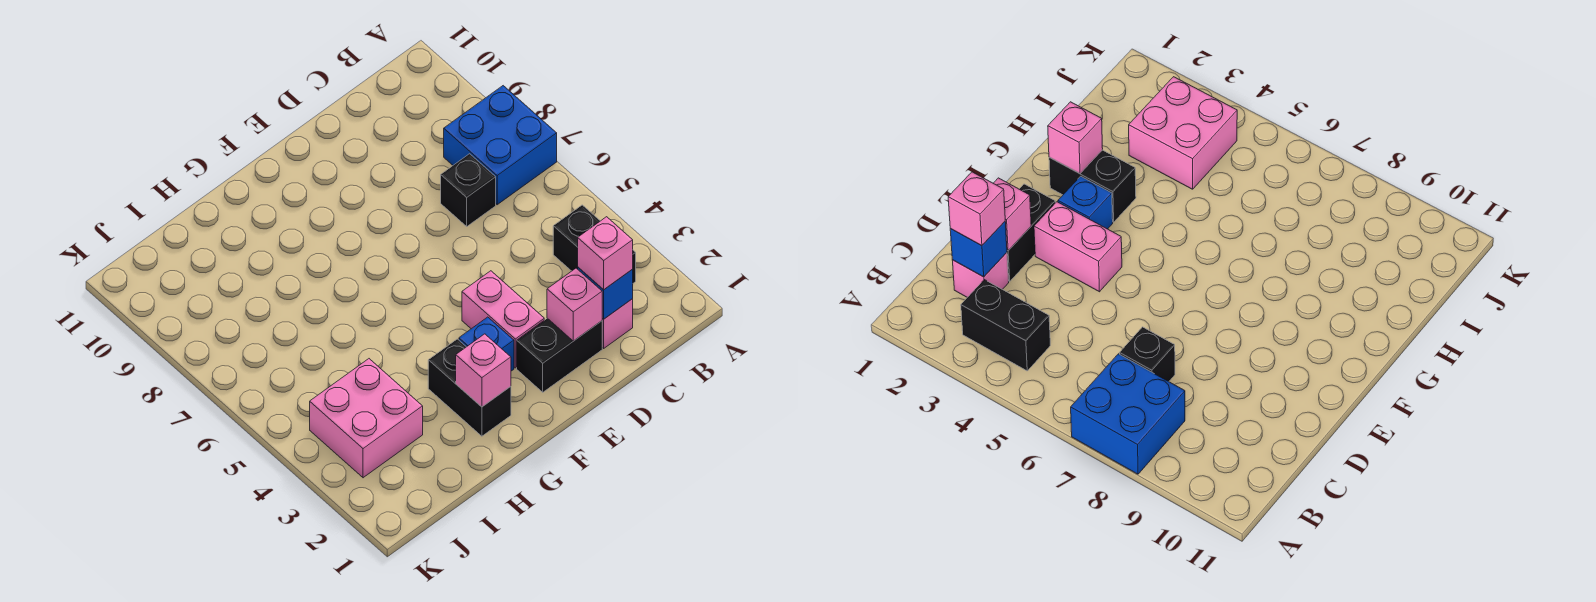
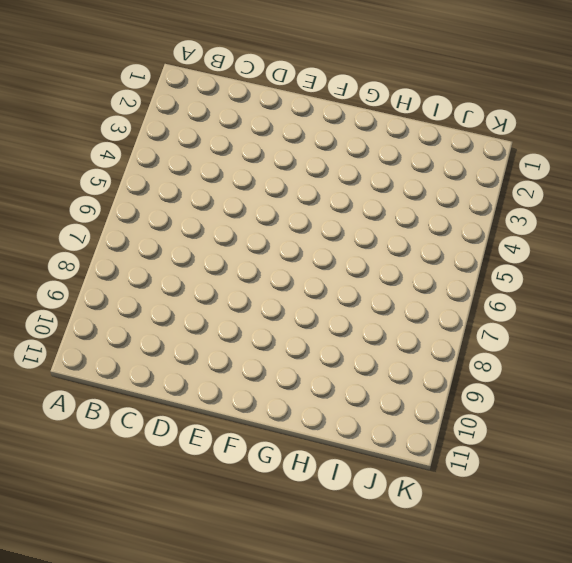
none -> blue 2x2 brick [444,86,557,205]
none -> black 1x2 brick [553,205,636,283]
none -> pink 1x1 brick [602,299,633,348]

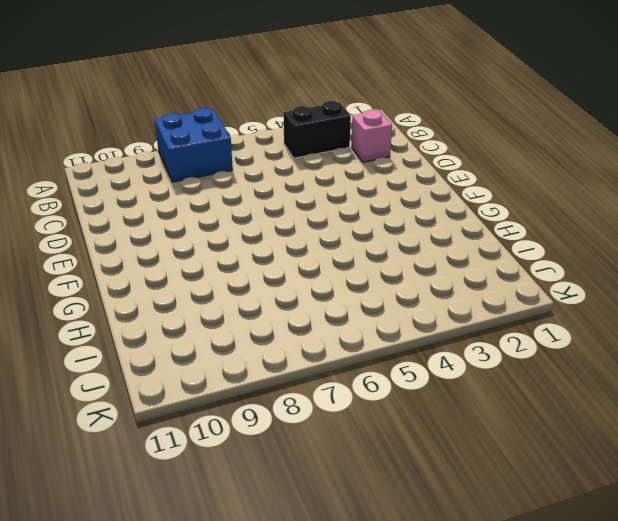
none -> black 1x1 brick [441,154,496,226]
none -> black 1x2 brick [517,318,602,392]
none -> pink 1x2 brick [462,271,544,368]

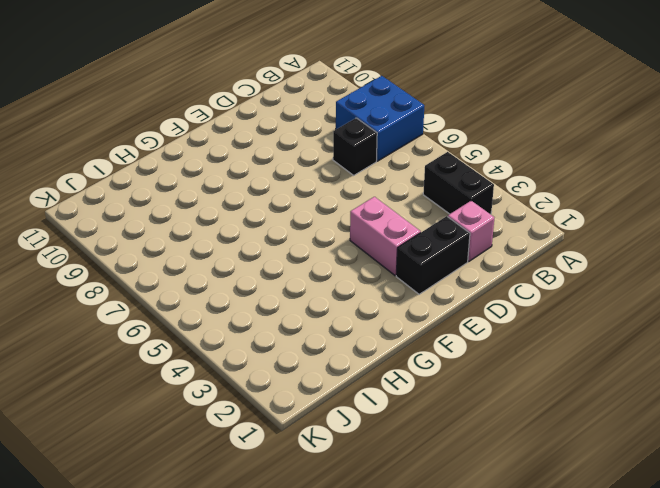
none -> blue 1x1 brick [459,317,514,371]
none -> black 1x2 brick [428,339,511,436]
none -> pink 2x2 brick [310,359,423,478]

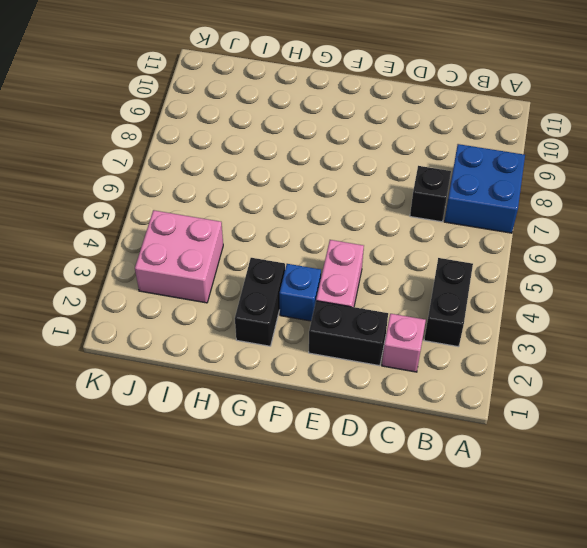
none -> blue 1x1 brick [578,267,633,319]
none -> pink 1x1 brick [547,268,602,341]
none -> pink 1x1 brick [456,334,511,407]

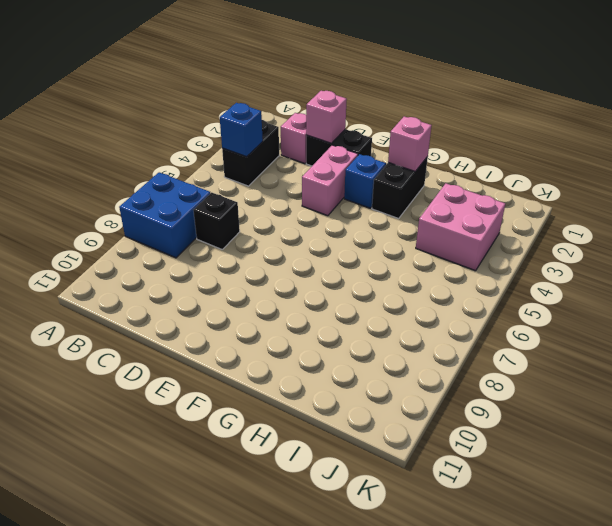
blue 1x1 brick [220,103,263,157] -> blue 1x1 brick moved to [578,267,633,319]
none -> pink 1x1 brick [578,217,633,290]

